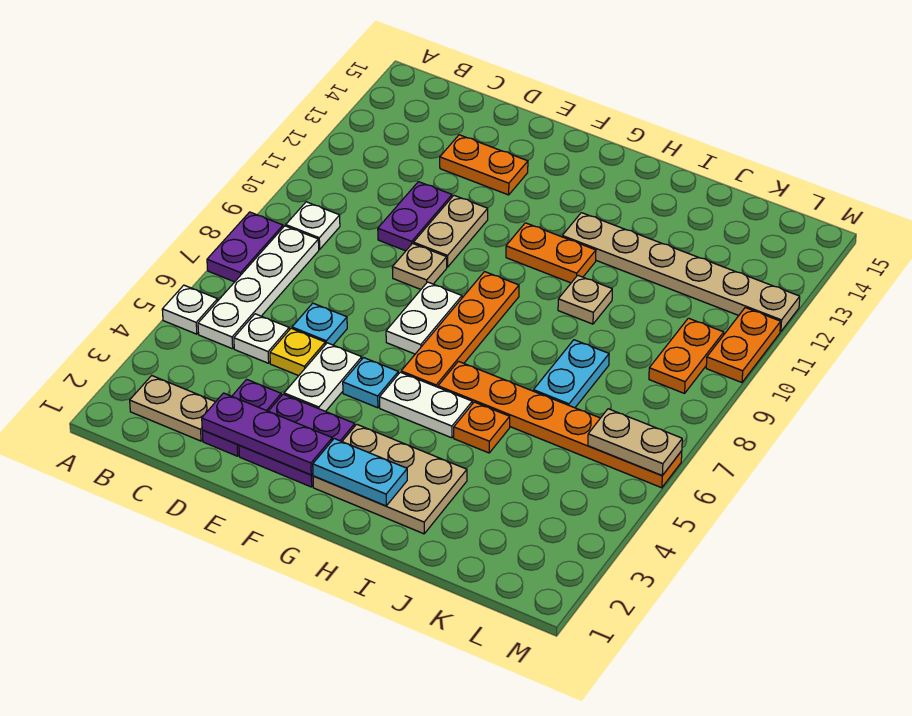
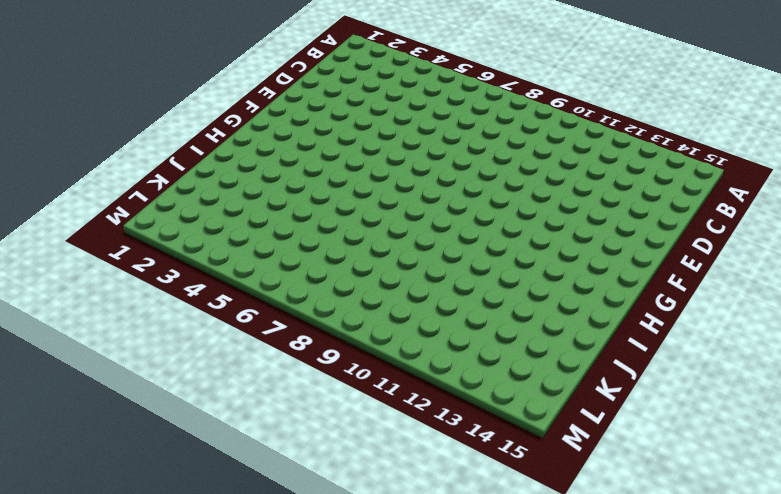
none -> white 1x1 plate [162,285,218,334]
none -> purple 1x2 plate [207,212,283,282]
none -> tan 1x2 plate [130,376,215,441]
none -> white 1x4 plate [198,226,319,349]

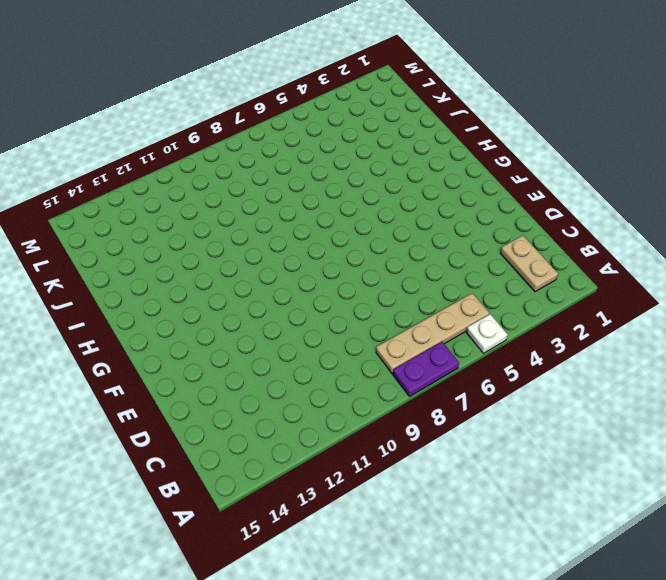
tan 1x4 plate [376,293,489,374] -> white 1x4 plate [198,226,319,349]
none -> white 1x1 plate [286,202,340,249]
none -> white 1x1 plate [234,314,289,363]
none -> purple 1x2 plate [202,379,281,456]
none -> yellow 1x1 plate [270,328,325,376]

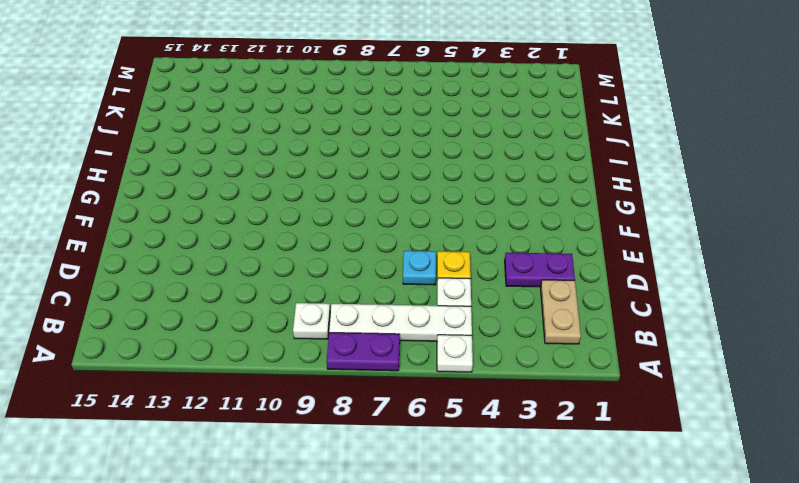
none -> purple 1x2 plate [378,182,452,251]
none -> orange 1x2 plate [440,135,528,195]
none -> purple 2x2 plate [239,394,355,487]
none -> white 1x2 plate [284,343,362,412]

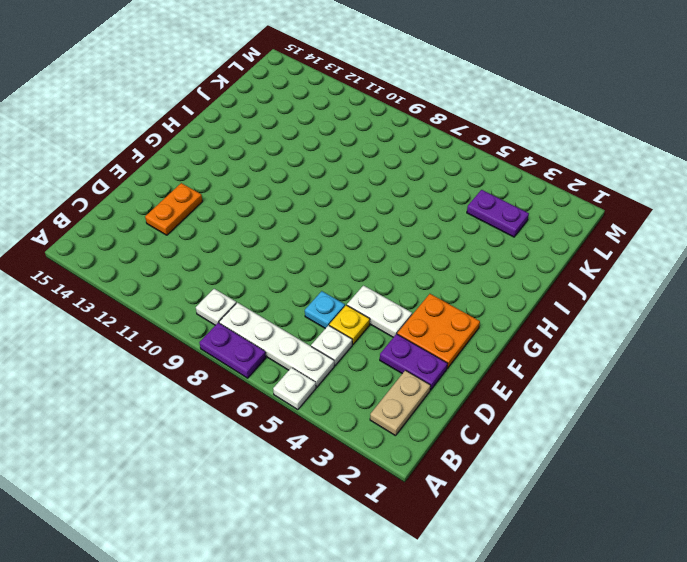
orange 2x2 plate [397,294,480,369] -> purple 2x2 plate [239,394,355,487]
purple 1x2 plate [467,190,529,237] -> purple 1x2 plate moved to [378,182,452,251]
none -> tan 1x1 plate [392,243,447,289]
none -> tan 1x2 plate [413,195,488,267]
none -> cyan 1x1 plate [343,358,398,408]
none -> white 1x2 plate [386,282,462,354]

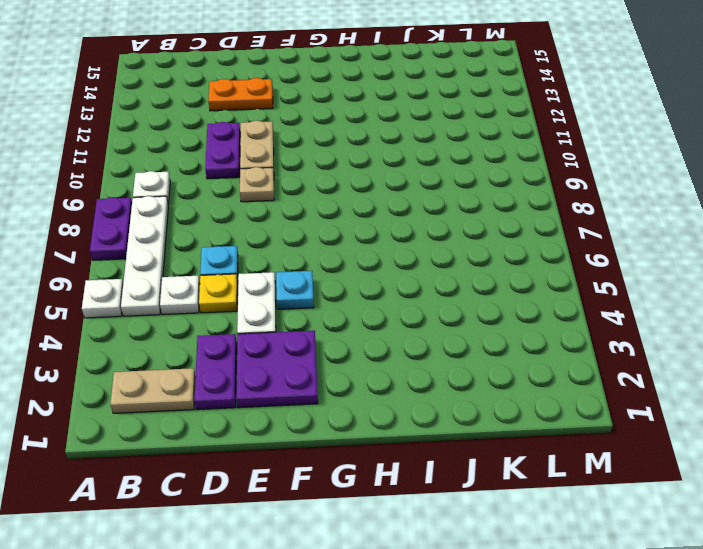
none -> white 1x2 plate [386,282,462,354]
none -> tan 2x3 plate [313,424,467,534]
none -> white 1x2 plate [380,372,472,438]
none -> orange 1x4 plate [401,272,519,387]

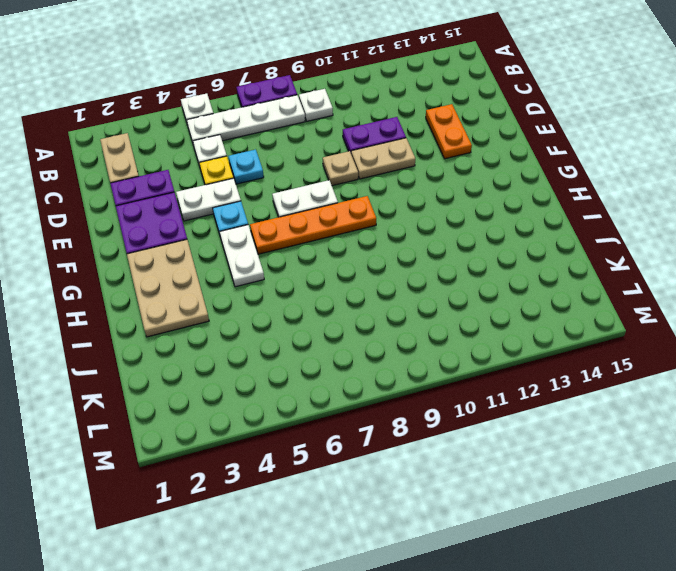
none -> orange 1x2 plate [506,223,596,283]
none -> orange 1x6 plate [438,361,682,488]
none -> tan 1x6 plate [562,213,800,332]
none -> orange 1x1 plate [454,402,510,453]

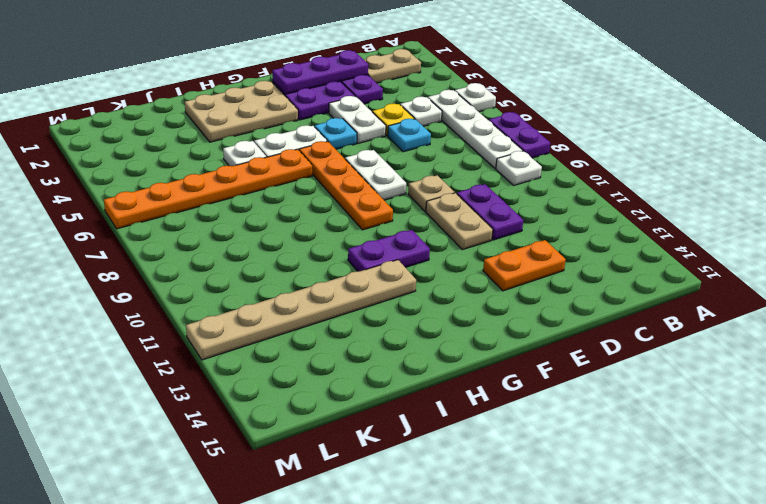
purple 1x2 plate [348,230,430,272] -> orange 1x2 plate [506,223,596,283]
white 1x1 plate [223,141,266,166] -> orange 1x1 plate [454,402,510,453]
none -> tan 1x1 plate [558,275,612,324]
none -> cyan 1x2 plate [533,340,609,408]
none -> orange 1x2 plate [649,318,724,393]
none -> orange 1x2 plate [706,308,781,382]

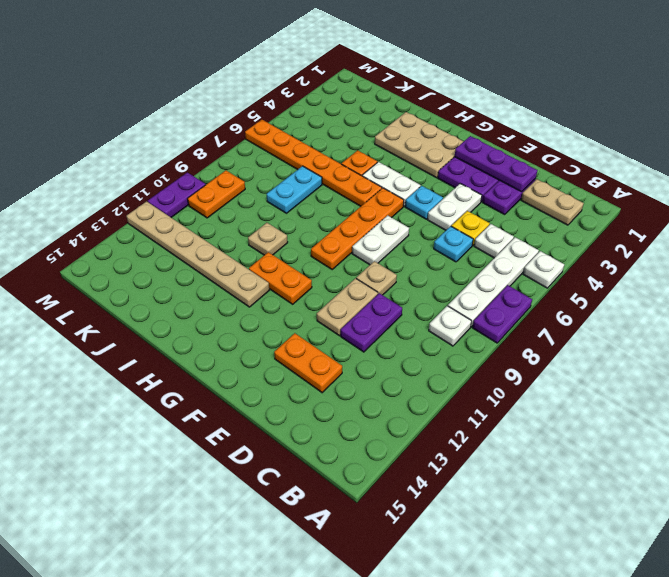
purple 1x2 plate [148,172,206,217] -> orange 1x2 plate [706,308,781,382]
none -> cyan 1x2 plate [313,439,407,506]
none -> tan 1x2 plate [588,409,682,475]

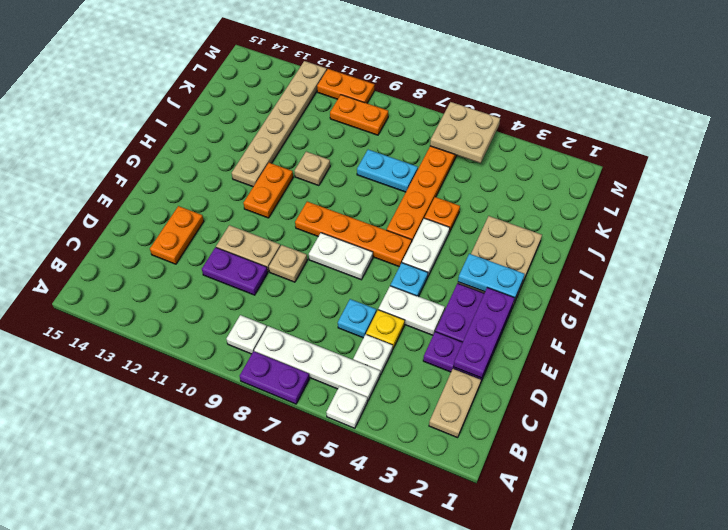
cyan 1x2 plate [458,254,524,300] -> cyan 1x2 plate turned to [313,439,407,506]
tan 2x2 plate [430,102,500,163] -> tan 1x2 plate [588,409,682,475]

